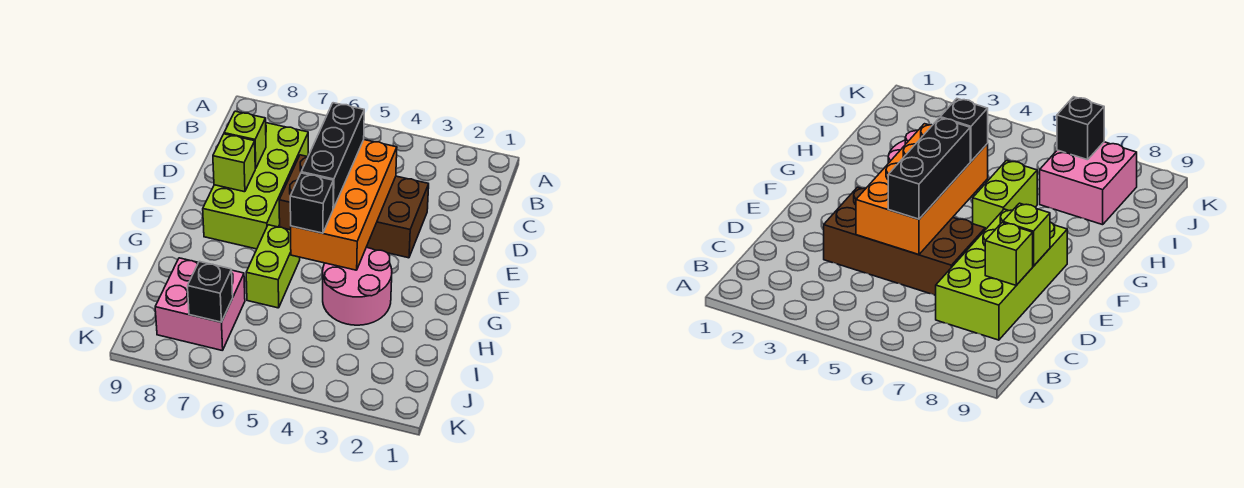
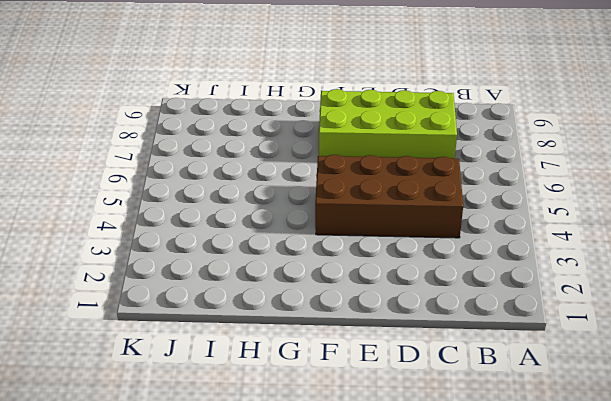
brown 2x4 brick [315,155,463,238] -> brown 2x4 brick turned to [279,155,429,258]
none -> pink 2x2 round brick [323,247,392,325]
none -> lime 1x2 brick [246,225,300,308]

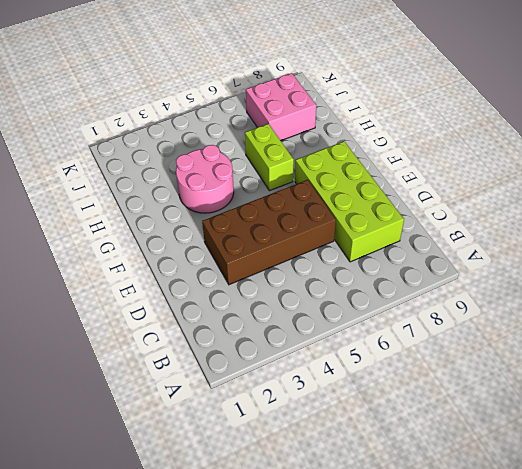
none -> orange 2x4 brick [291,140,397,270]
none -> lime 1x1 brick [224,111,266,169]

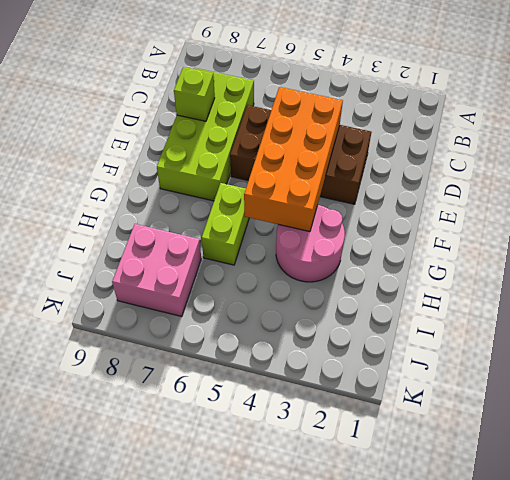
none -> lime 1x1 brick [213,134,255,192]
none -> black 1x1 brick [188,261,233,322]

